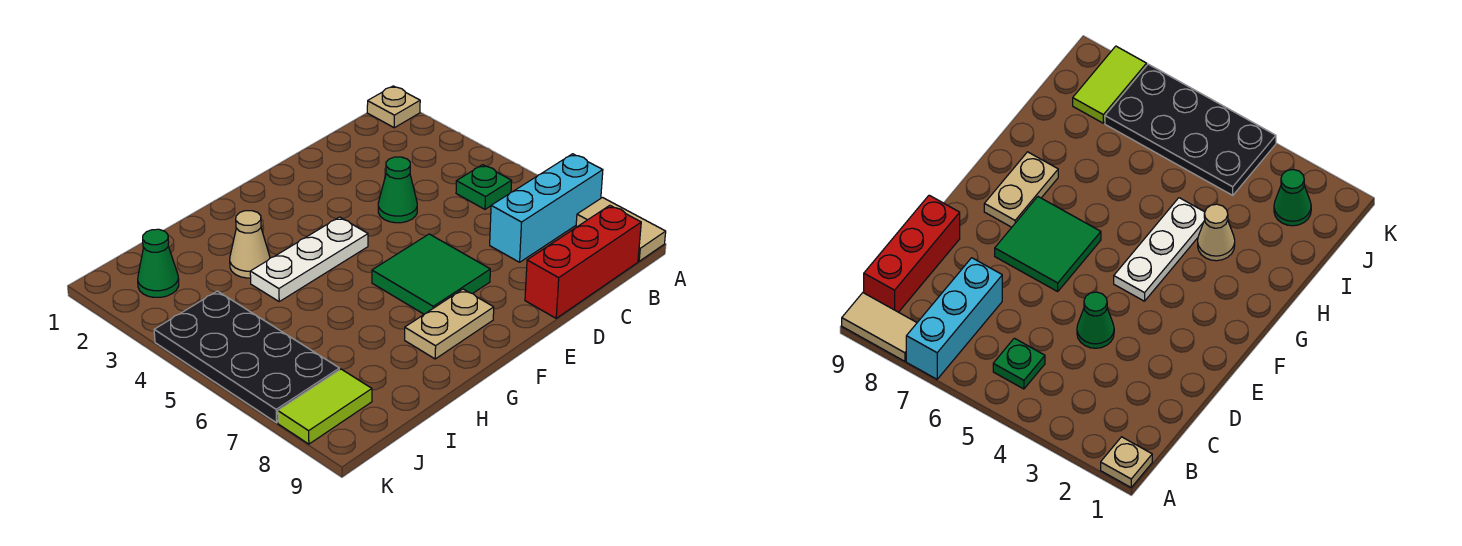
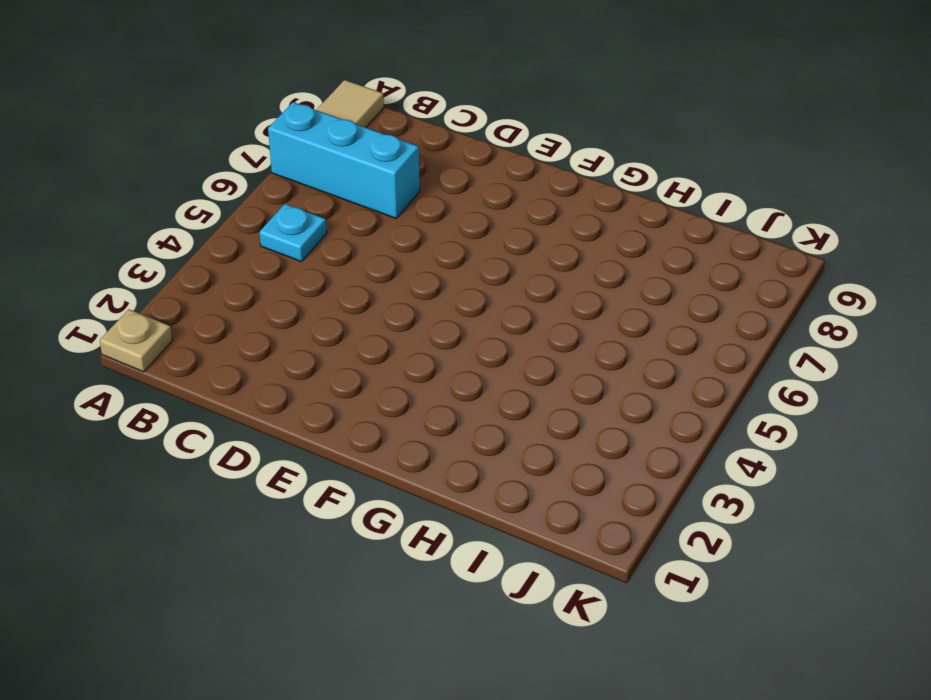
cyan 1x1 plate [259,204,327,262] -> green 1x1 plate [456,165,512,209]
none -> red 1x3 brick [525,205,641,318]
none -> green 1x1 cone [378,157,417,223]
none -> green 2x2 tile [372,234,490,314]

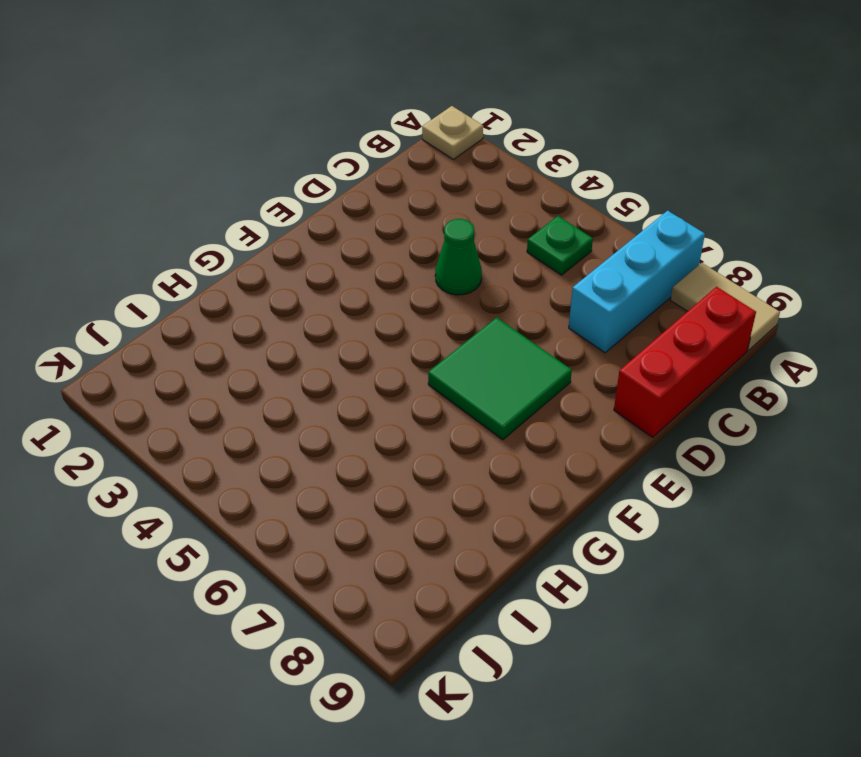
none -> white 1x3 plate [250,217,368,301]
none -> tan 1x2 plate [405,289,494,359]
none -> tan 1x1 cone [230,211,270,278]

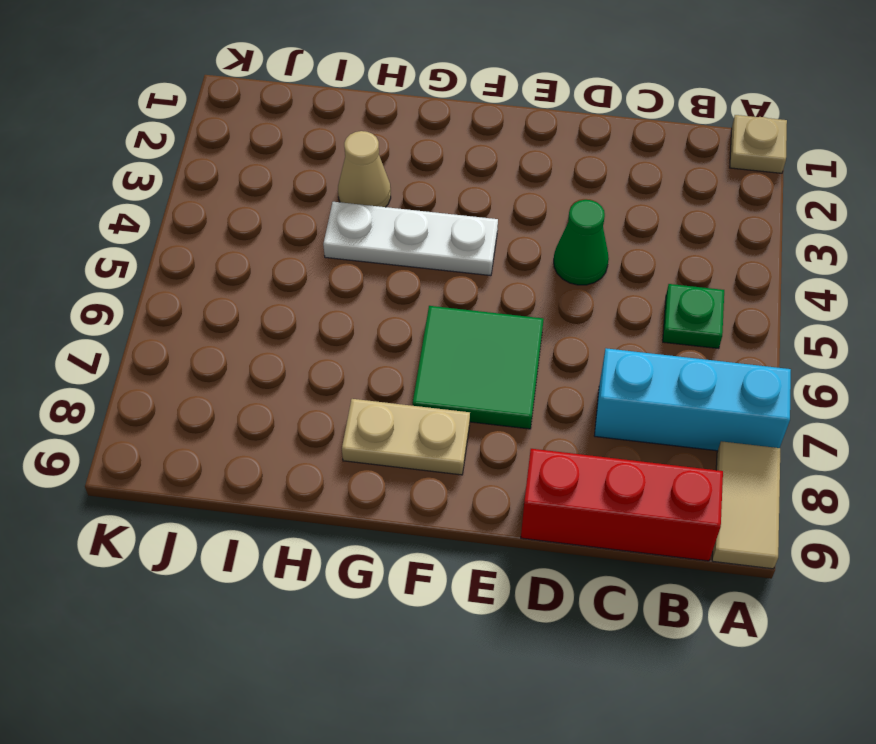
none -> green 1x1 cone [138,229,179,297]
none -> black 2x4 plate [154,291,339,423]
none -> lime 1x2 tile [278,369,372,444]

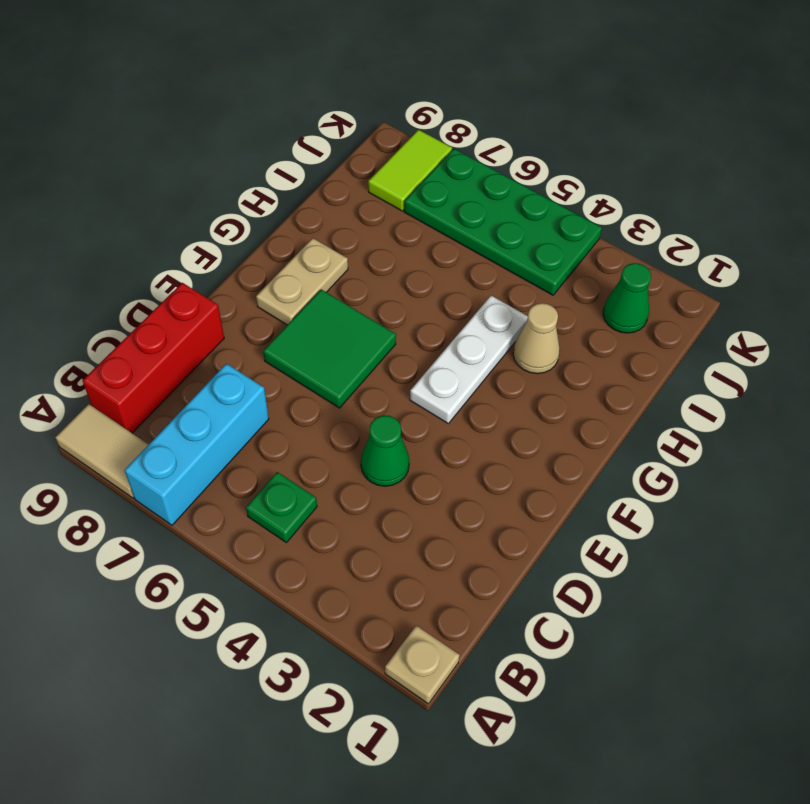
green 2x4 plate [404,149,602,295] -> black 2x4 plate [154,291,339,423]

